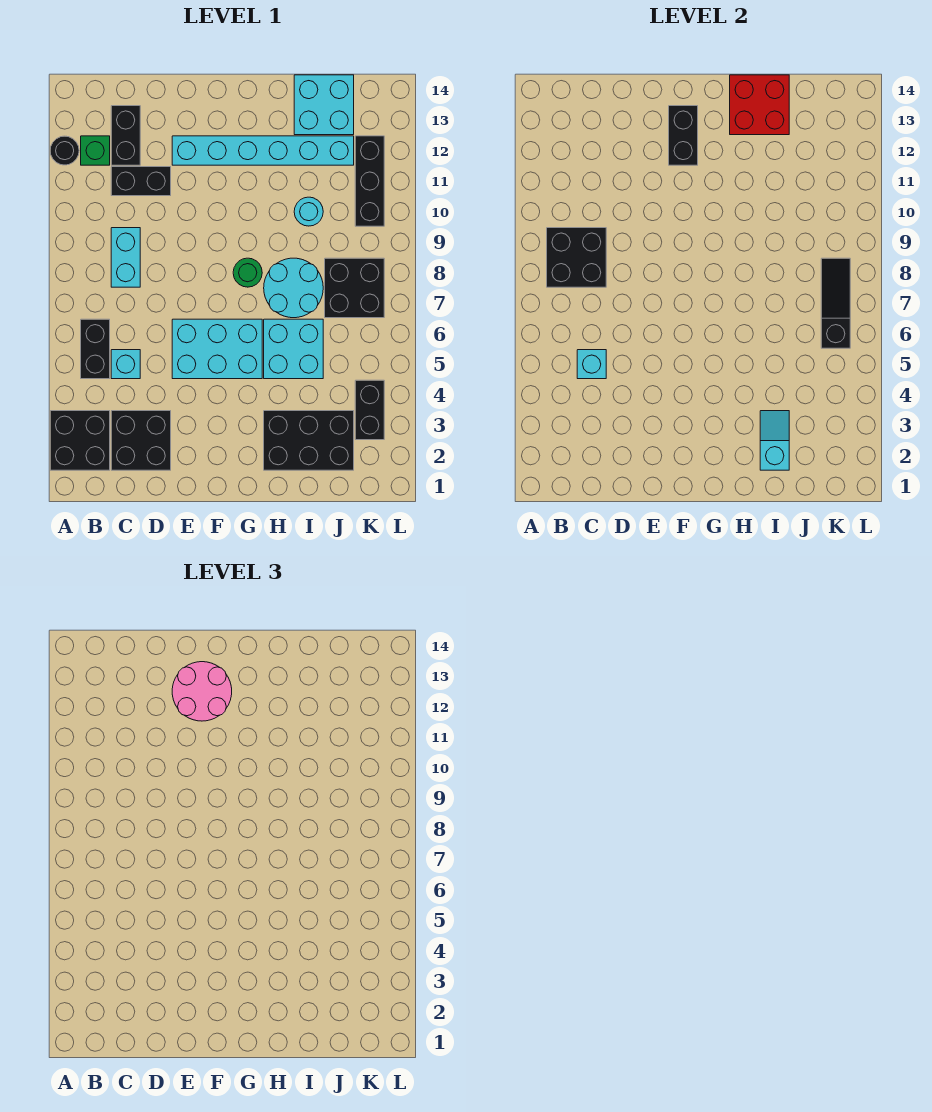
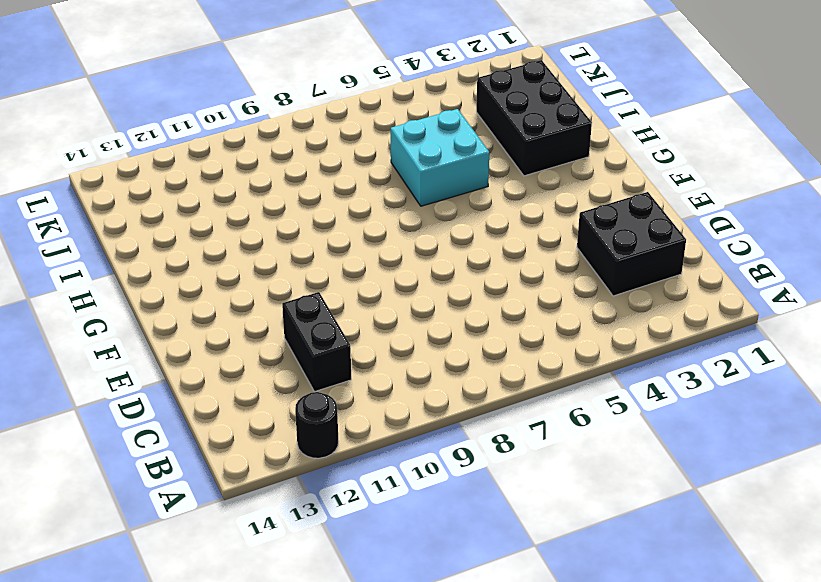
none -> black 2x2 brick [50,411,110,470]
none -> black 1x2 brick [81,319,110,379]
none -> green 1x1 brick [81,136,110,165]

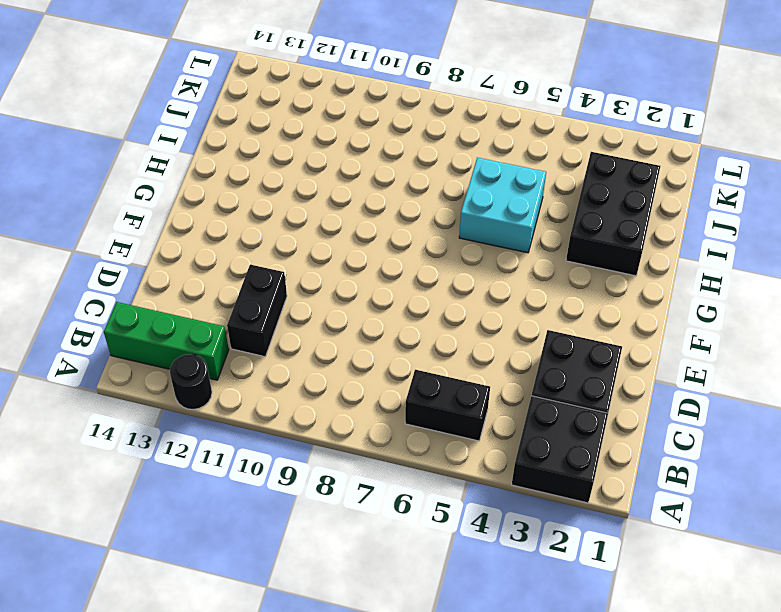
green 1x3 brick [104,302,229,380] -> green 1x1 brick [81,136,110,165]
none -> cyan 1x1 brick [111,350,140,379]
none -> cyan 1x2 brick [111,228,140,287]
none -> black 1x2 brick [111,106,140,165]

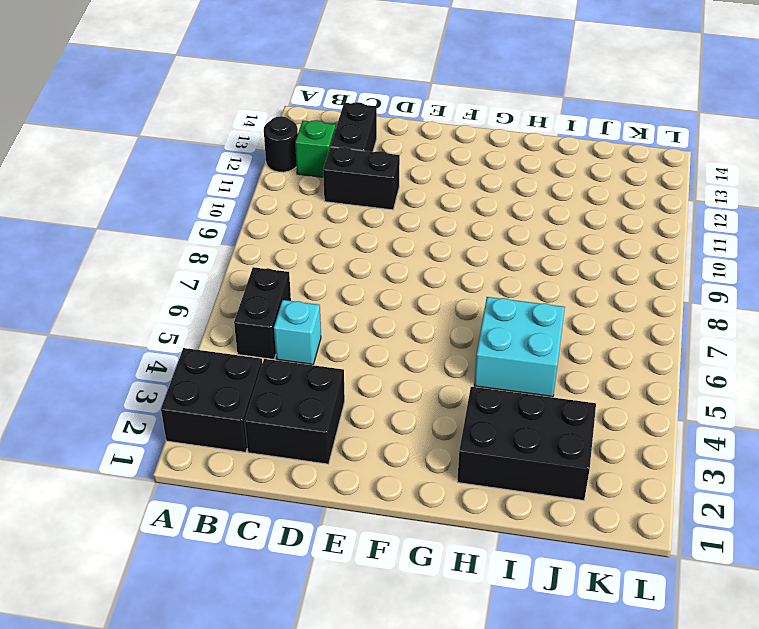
none -> cyan 1x2 brick [111,228,140,287]
none -> cyan 2x3 brick [172,319,262,379]
none -> cyan 1x6 brick [172,136,354,165]

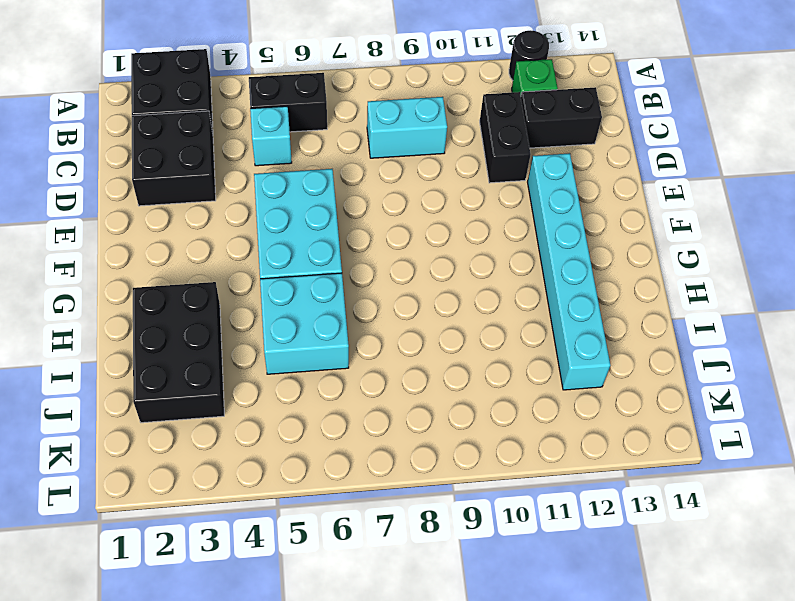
none -> green 1x1 round brick [233,258,262,287]
none -> cyan 2x2 round brick [264,258,323,318]
none -> cyan 1x1 round brick [294,197,323,226]

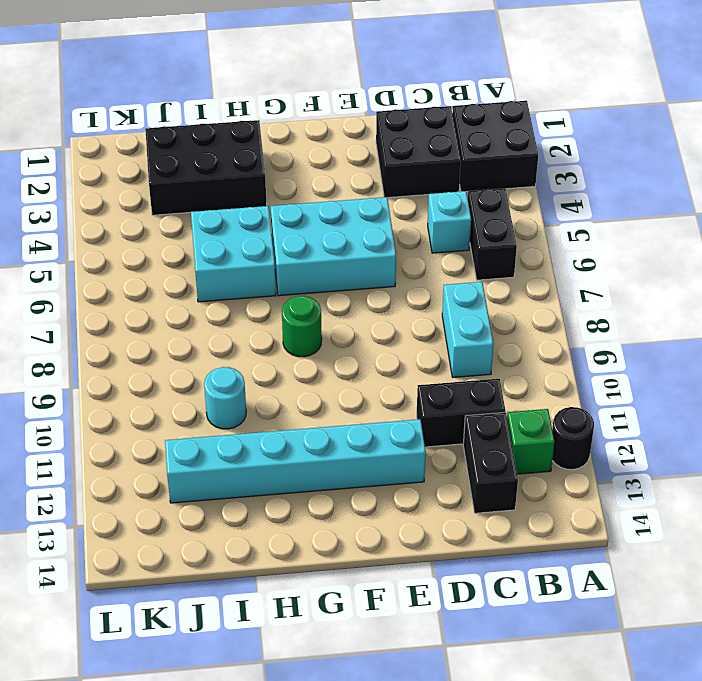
none -> cyan 2x2 round brick [264,258,323,318]
none -> cyan 2x2 brick [294,75,354,135]
none -> black 2x2 brick [325,258,384,318]

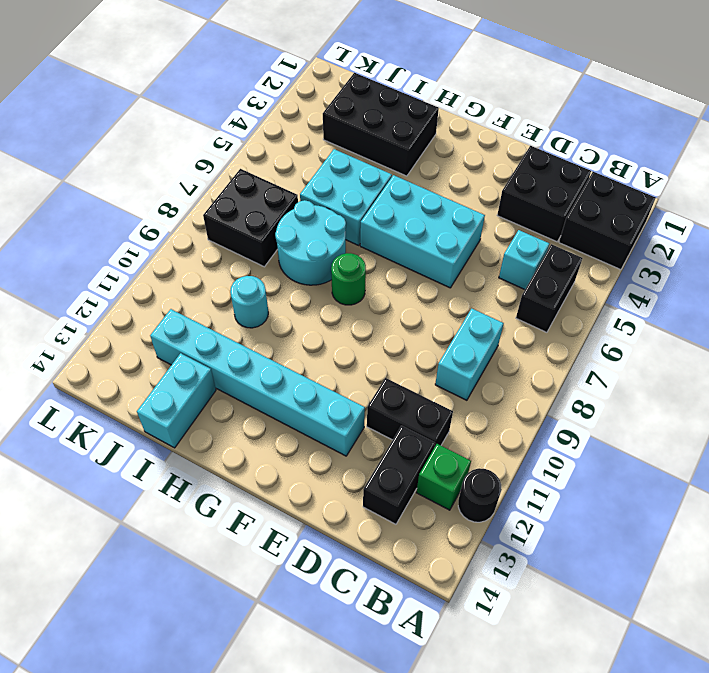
cyan 1x2 brick [137,353,216,448] -> cyan 2x2 brick [294,75,354,135]
none -> black 1x2 brick [355,380,384,440]
none -> black 1x3 brick [355,136,384,226]
none -> black 2x2 brick [547,228,606,287]

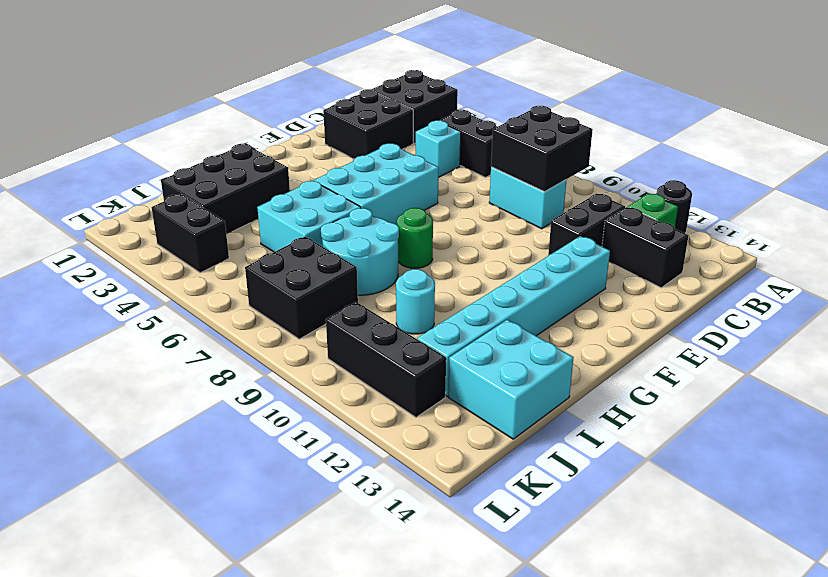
none -> cyan 1x1 brick [577,350,606,379]
none -> black 1x2 brick [669,106,698,165]
none -> red 2x2 brick [730,75,789,135]

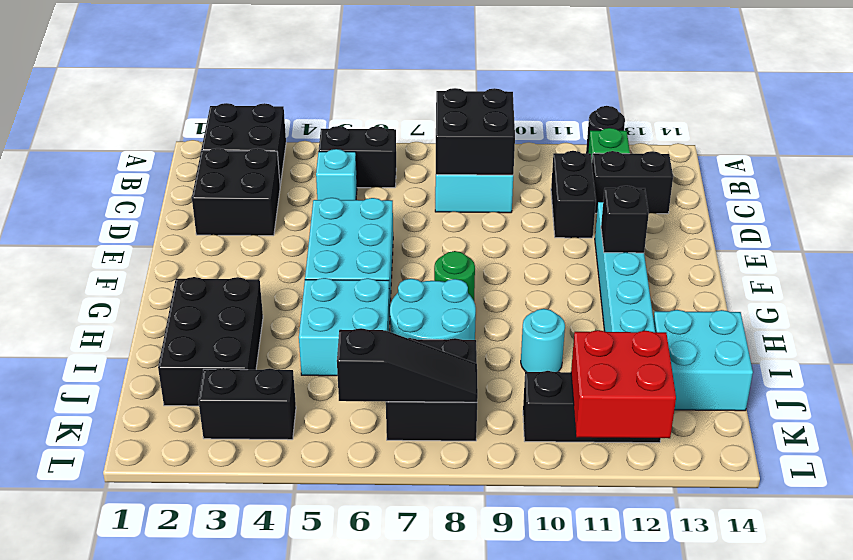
black 1x1 brick [601,186,649,253] -> black 1x2 brick [669,106,698,165]
red 2x2 brick [571,330,676,438] -> red 2x2 brick moved to [730,75,789,135]
none -> cyan 1x1 brick [577,350,606,379]
none -> cyan 1x2 slope [760,411,789,470]
none -> pink 2x2 round brick [172,662,232,721]

